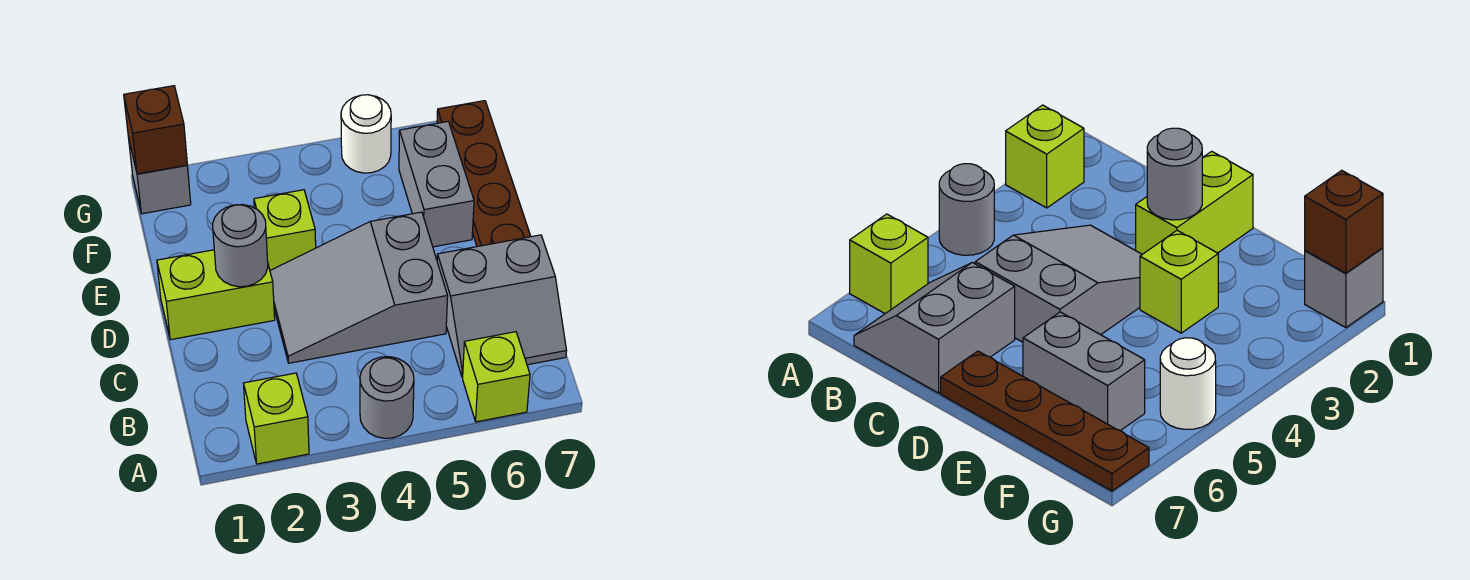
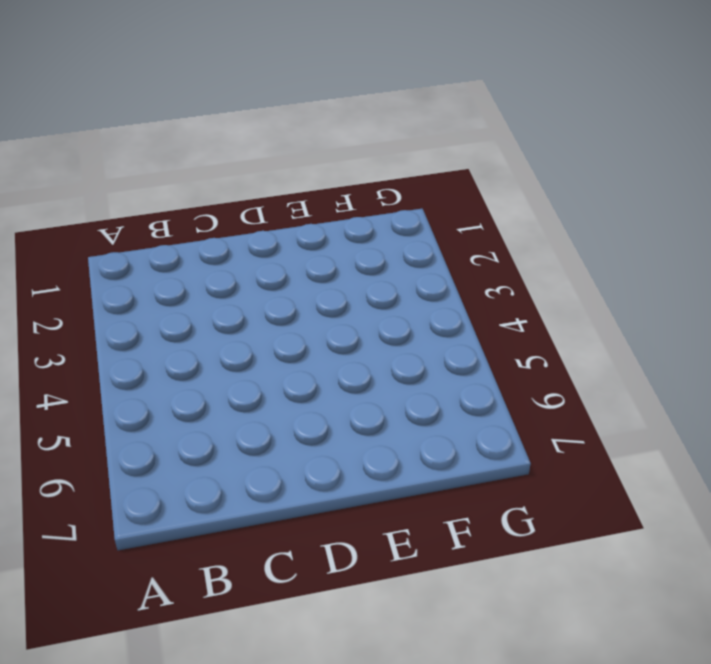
none -> lime 1x1 brick [244,373,309,464]
none -> grey 1x1 round brick [360,357,414,438]
none -> lime 1x1 brick [463,332,530,422]

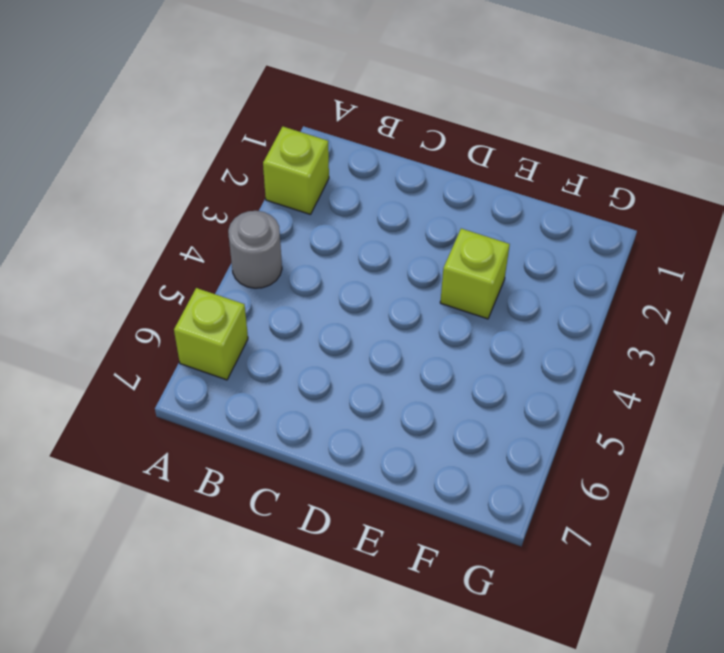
none -> grey 2x2 slope [437,235,567,377]
none -> grey 2x3 slope [270,212,448,363]
none -> lime 1x2 brick [157,250,275,340]

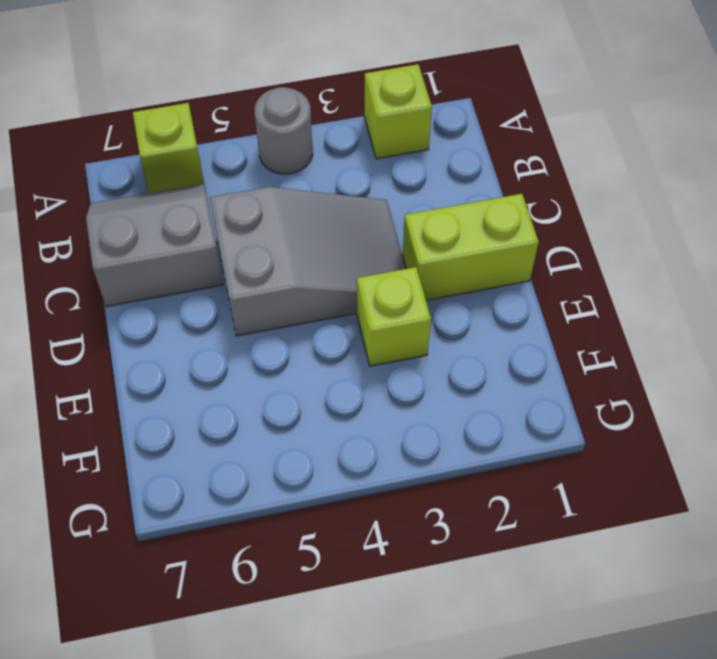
none -> brown 1x4 plate [437,101,531,247]
none -> grey 1x2 brick [399,122,474,247]
none -> grey 1x1 brick [128,137,191,214]

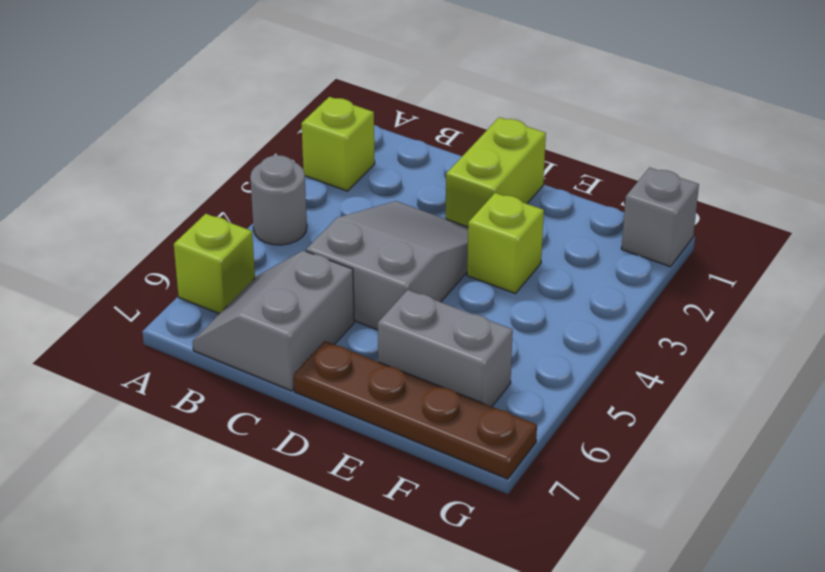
none -> white 1x1 round brick [341,95,391,173]
none -> grey 1x1 round brick [213,205,268,287]
none -> brown 1x1 brick [124,86,187,174]

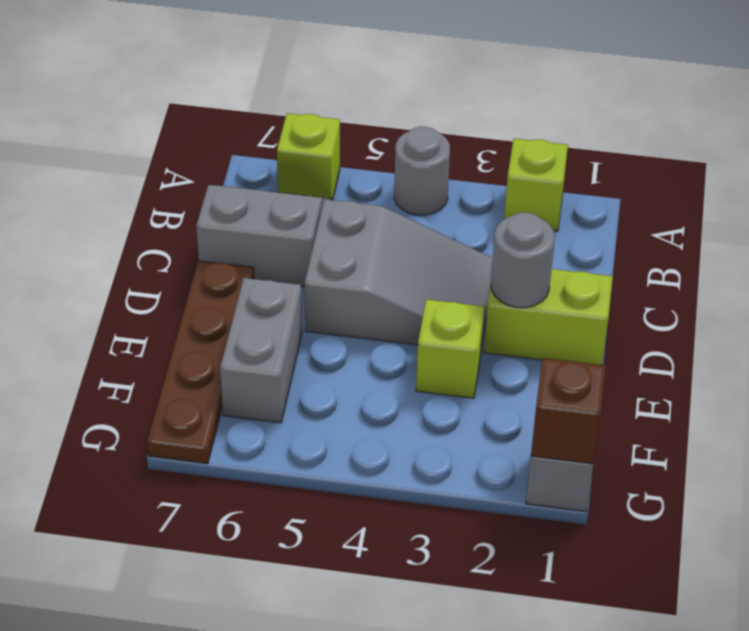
none -> white 1x1 round brick [341,95,391,173]

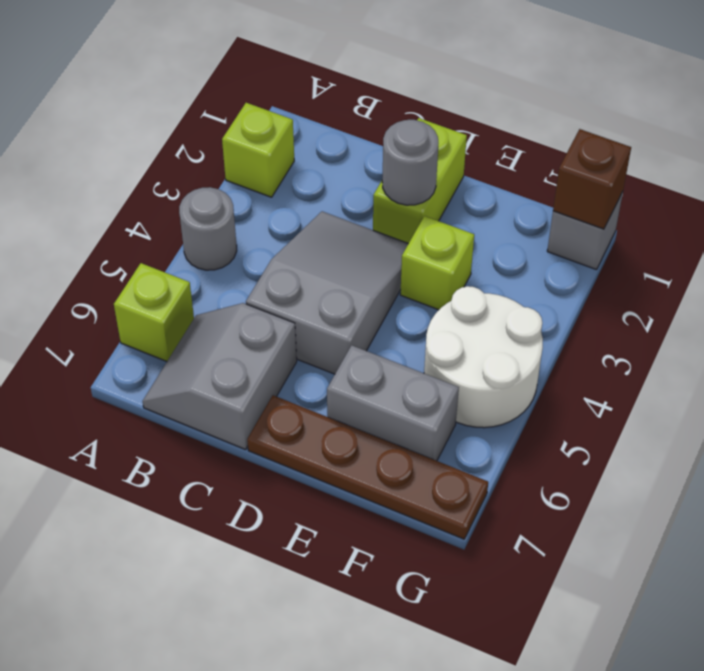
white 2x2 round brick [424,286,543,428] -> white 1x1 round brick [341,95,391,173]

